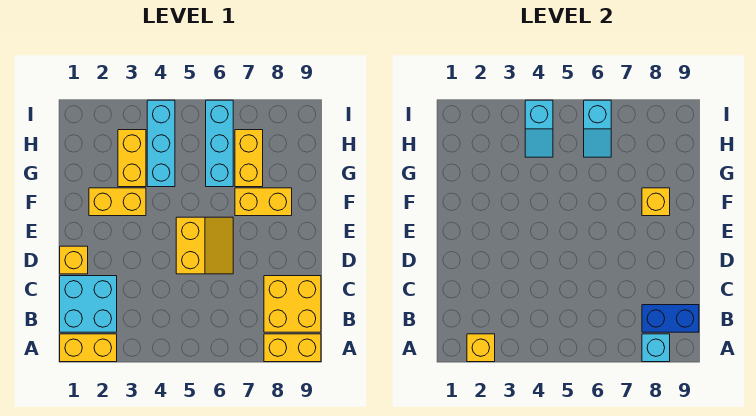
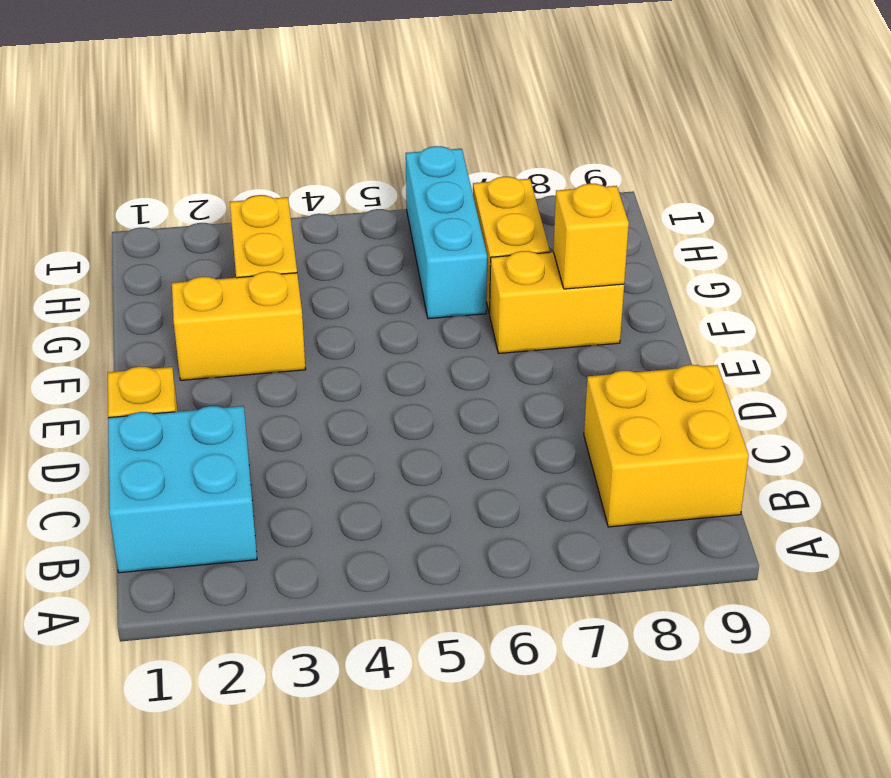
none -> yellow 1x2 brick [60,334,117,362]
none -> yellow 1x2 brick [264,334,321,362]
none -> yellow 2x2 slope [176,217,233,274]

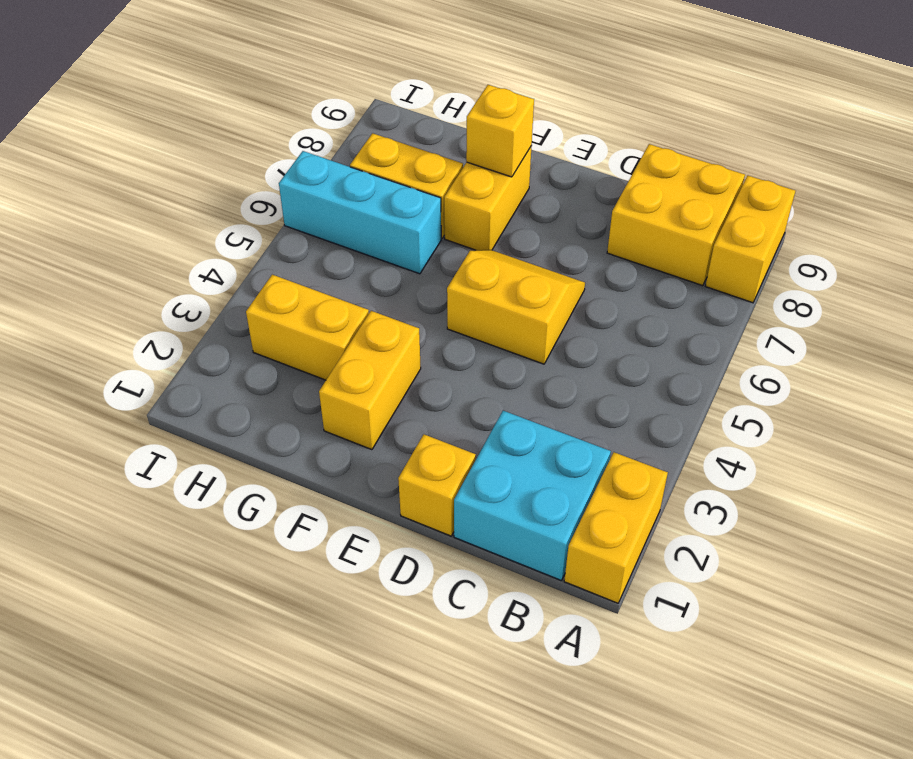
none -> cyan 1x3 brick [147,100,175,187]
none -> yellow 1x1 brick [467,334,495,362]
none -> cyan 1x1 brick [642,334,670,362]

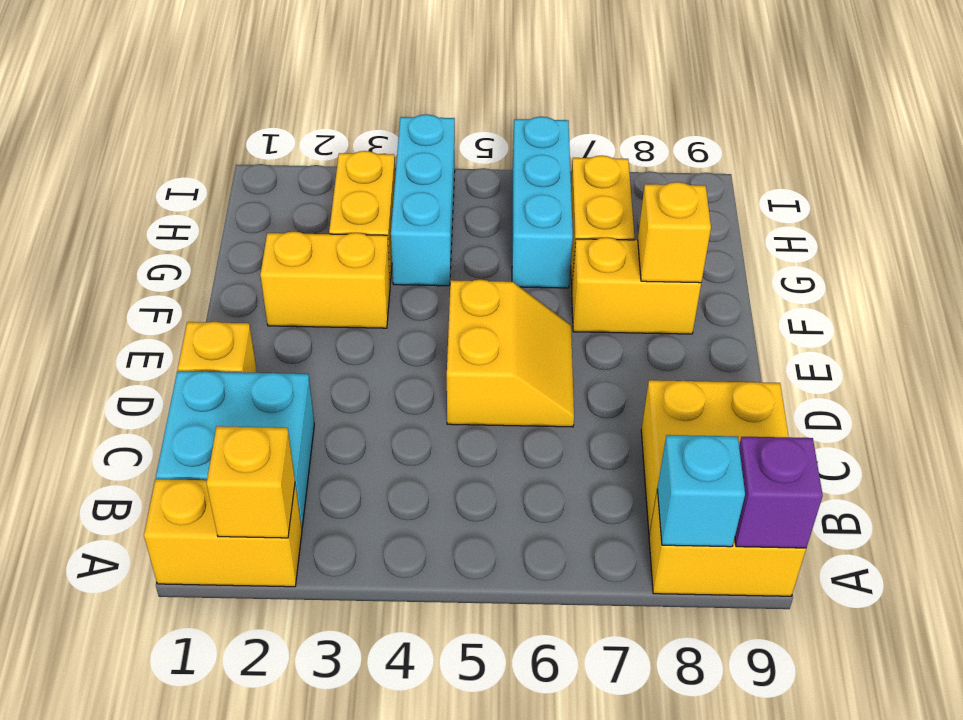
purple 1x1 brick [735,437,823,548] -> none
none -> blue 1x2 brick [642,305,699,332]
none -> cyan 1x2 slope [525,100,553,157]
none -> cyan 1x2 slope [584,100,611,157]

